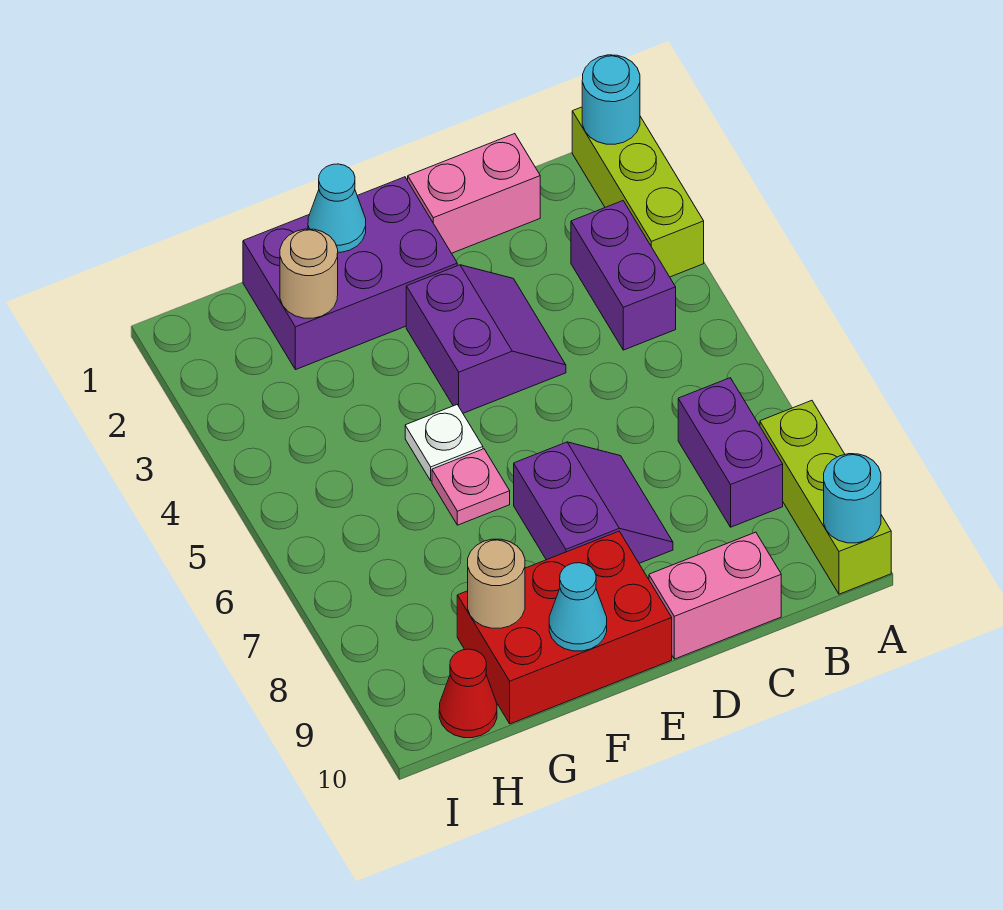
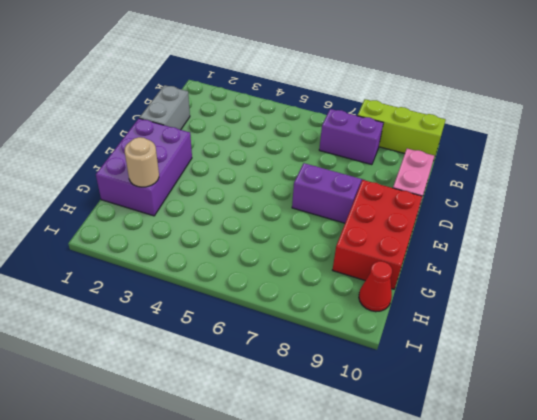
grey 1x2 brick [139,85,190,130] -> pink 1x2 brick [408,134,540,253]
none -> lime 1x3 brick [572,107,704,277]
none -> purple 1x2 brick [571,201,676,350]
none -> purple 2x2 slope [406,265,566,413]

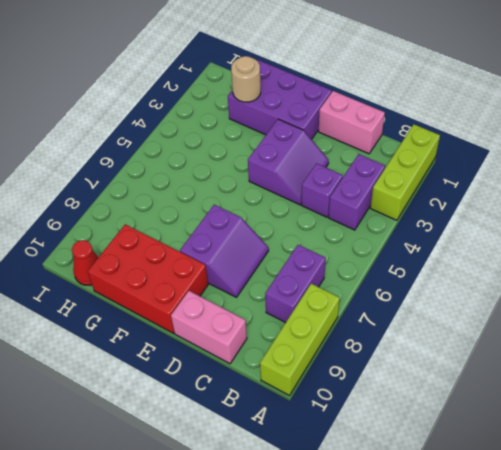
purple 1x1 brick [302,163,343,217] -> none
none -> white 1x1 plate [405,405,483,481]
none -> pink 1x1 plate [432,449,510,525]
none -> cyan 1x1 round brick [582,55,640,144]

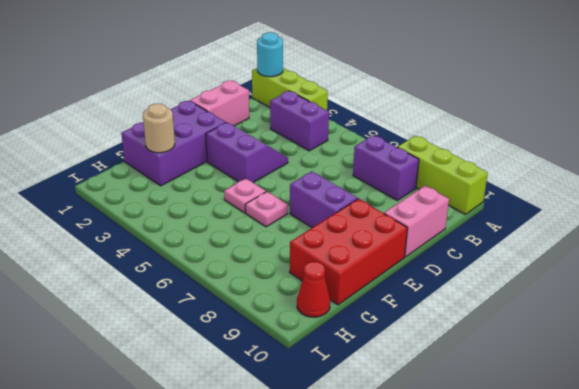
pink 1x1 plate [224,179,266,213] -> white 1x1 plate [405,405,483,481]
none -> cyan 1x1 round brick [824,454,881,543]
none -> cyan 1x1 cone [308,164,366,252]
none -> cyan 1x1 cone [549,563,607,651]

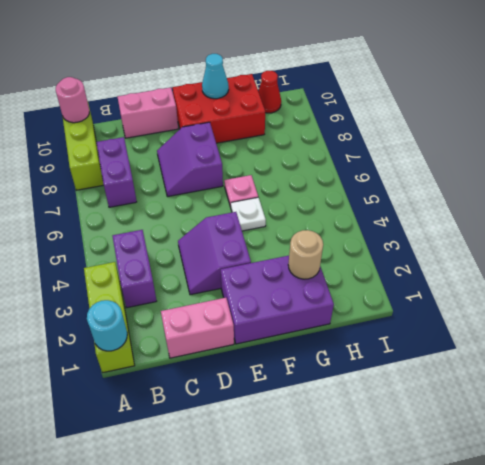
pink 1x1 round brick [56,77,89,123] -> cyan 1x1 round brick [824,454,881,543]
none -> cyan 1x1 cone [308,164,366,252]
none -> tan 1x1 round brick [468,539,525,628]

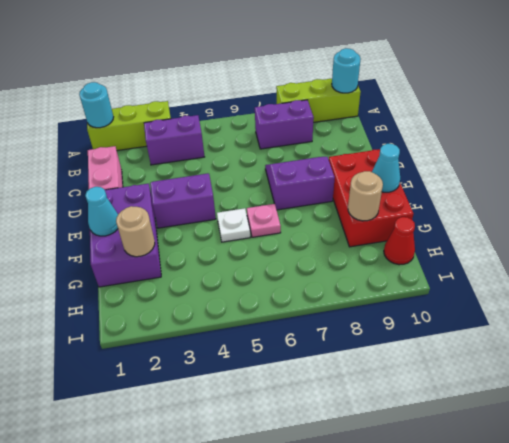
none -> pink 1x2 brick [649,532,781,659]

